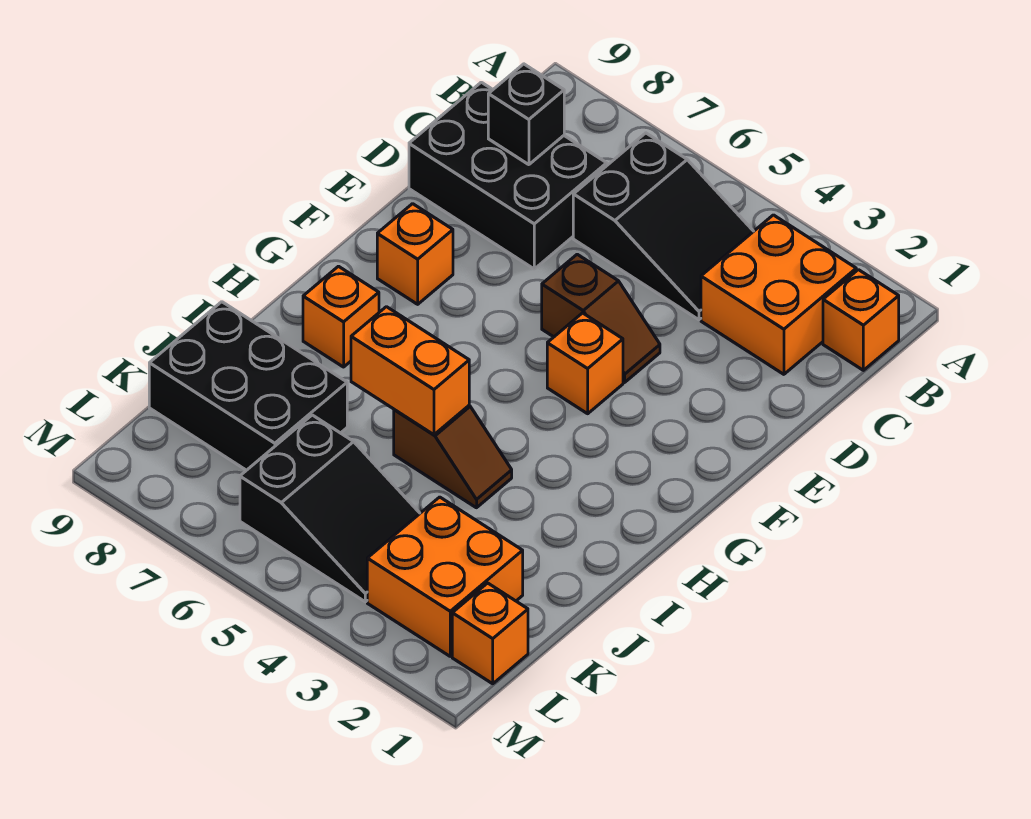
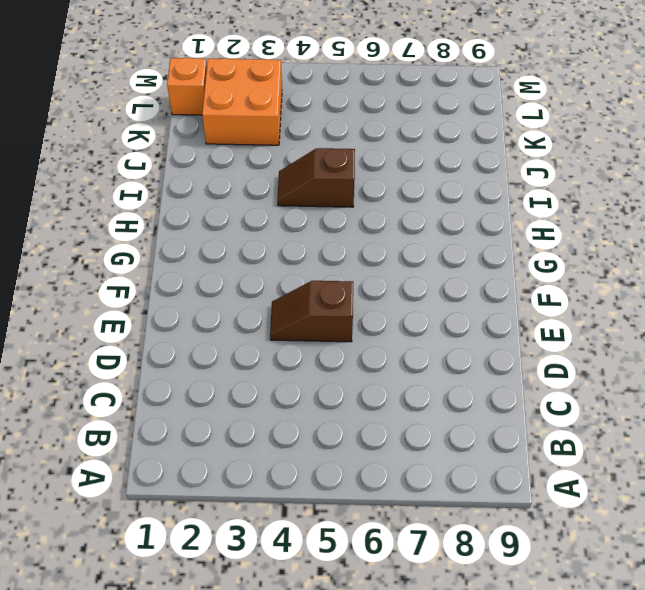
none -> orange 1x1 brick [823,270,899,370]
none -> orange 2x2 brick [701,215,856,374]
none -> black 2x3 slope [573,133,754,320]

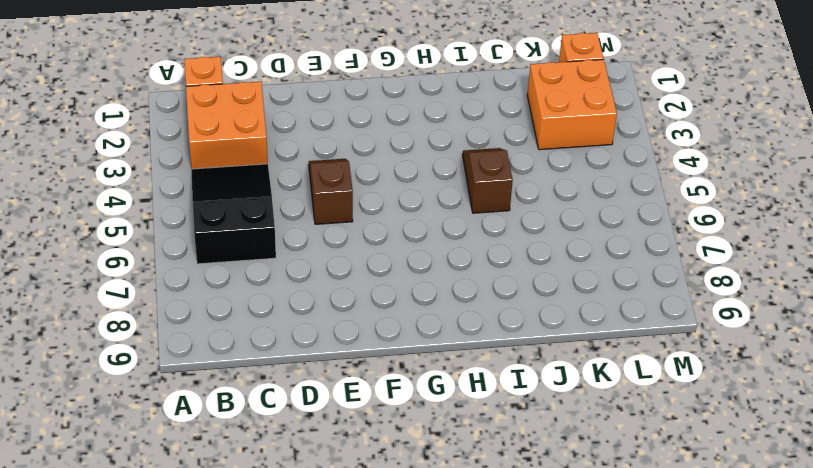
none -> black 2x3 brick [409,82,607,269]
none -> orange 1x1 brick [547,313,623,414]
none -> orange 1x1 brick [377,204,453,304]

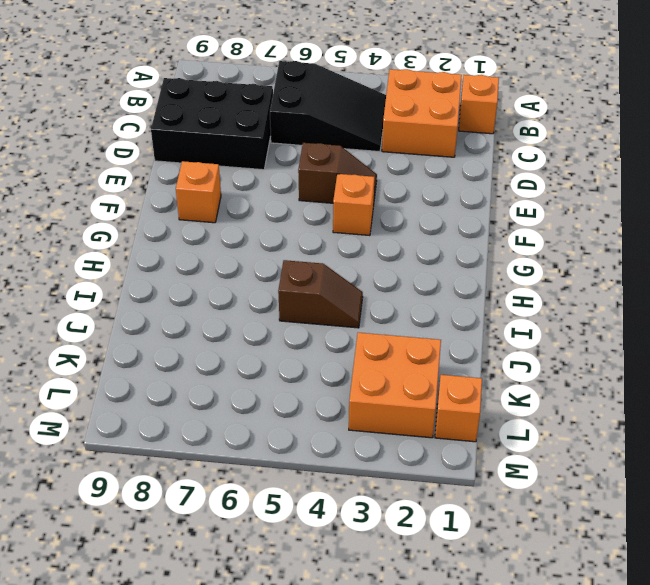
none -> orange 1x1 brick [303,266,379,367]
none -> black 2x3 brick [149,302,347,470]
none -> black 2x3 slope [240,415,420,602]

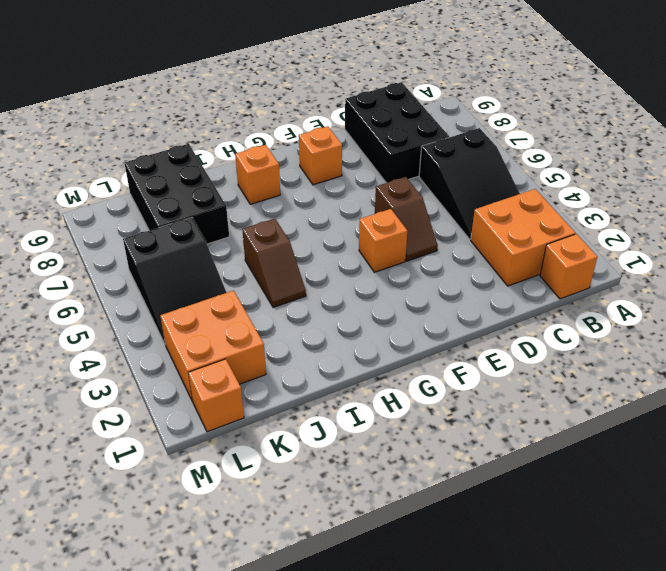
none -> black 1x1 brick [488,64,564,165]
none -> orange 1x2 brick [351,307,469,435]

